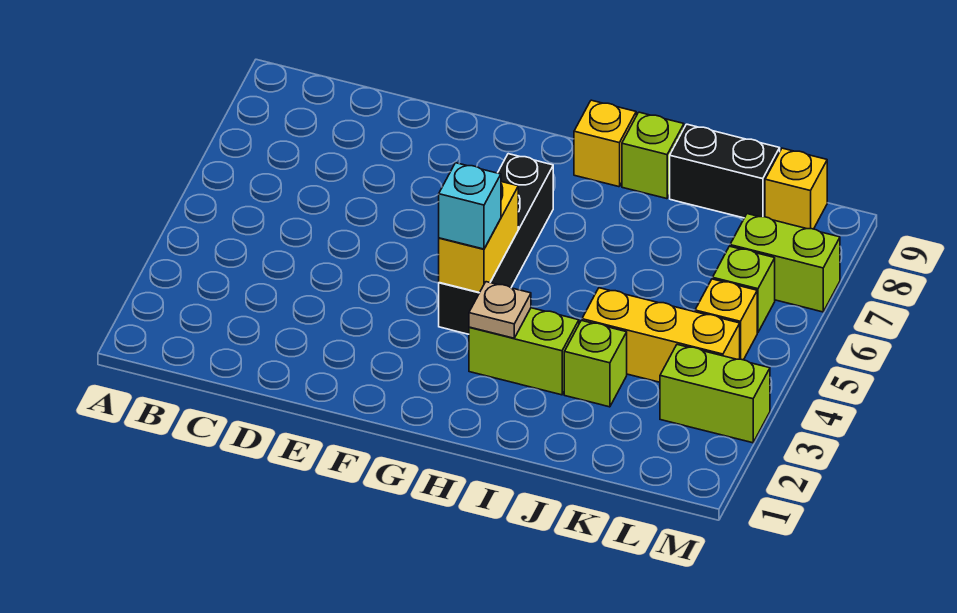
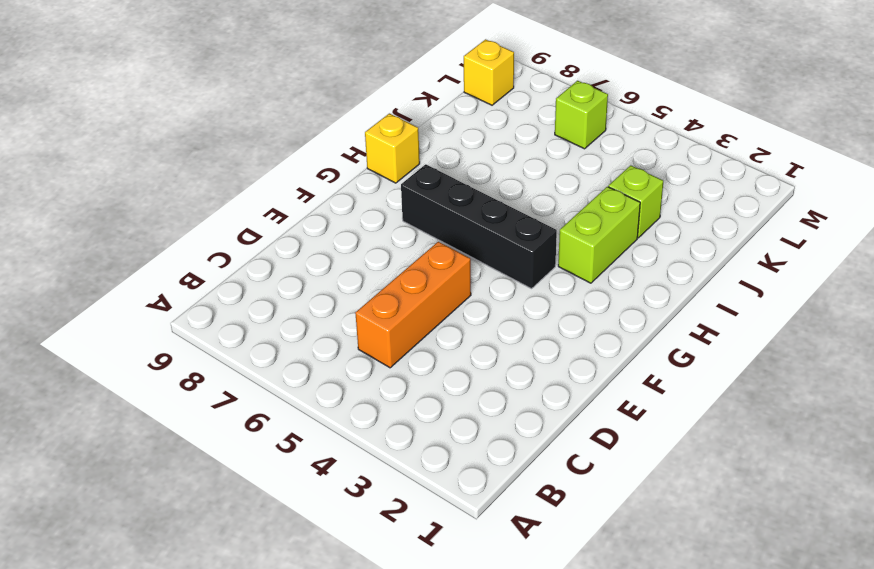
orange 1x3 brick [355,242,471,368] -> none
none -> lime 1x1 brick [622,112,684,199]
none -> yellow 1x3 brick [582,288,740,382]
none -> black 1x2 brick [670,124,780,218]

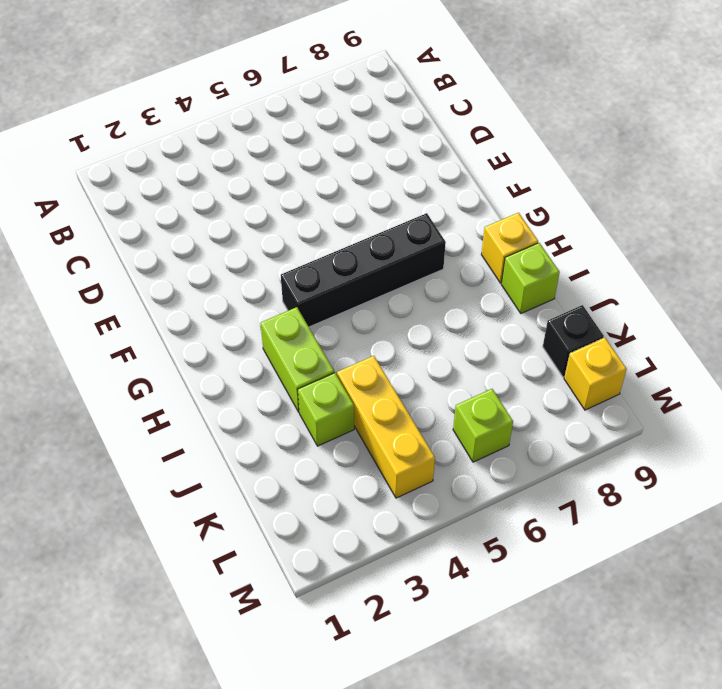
black 1x1 brick [543,305,604,377] -> black 1x2 brick [670,124,780,218]
none -> lime 1x2 brick [660,345,770,443]
none -> yellow 1x1 brick [695,279,757,360]
none -> lime 1x2 brick [730,214,840,312]

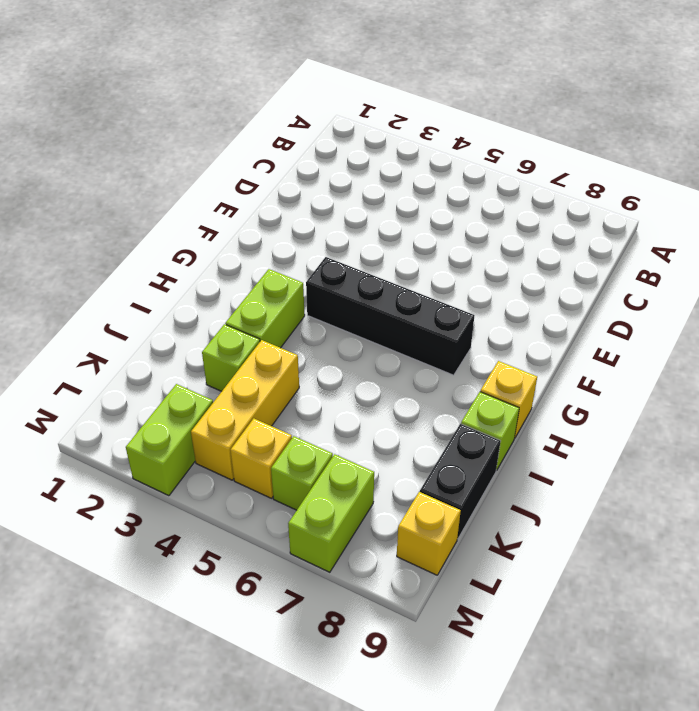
none -> yellow 1x2 brick [439,182,518,293]
none -> tan 1x1 plate [469,282,531,338]
none -> cyan 1x1 brick [439,163,501,249]

